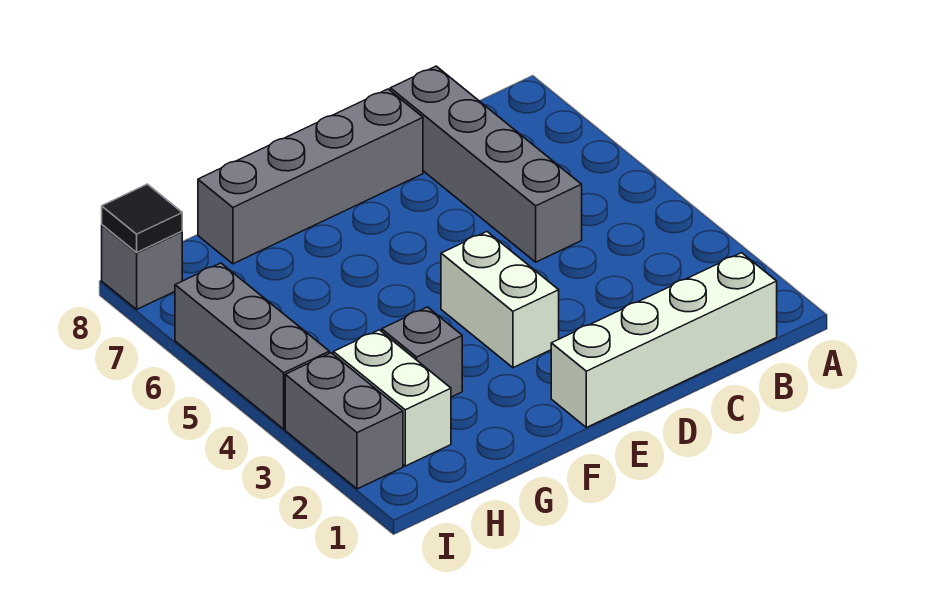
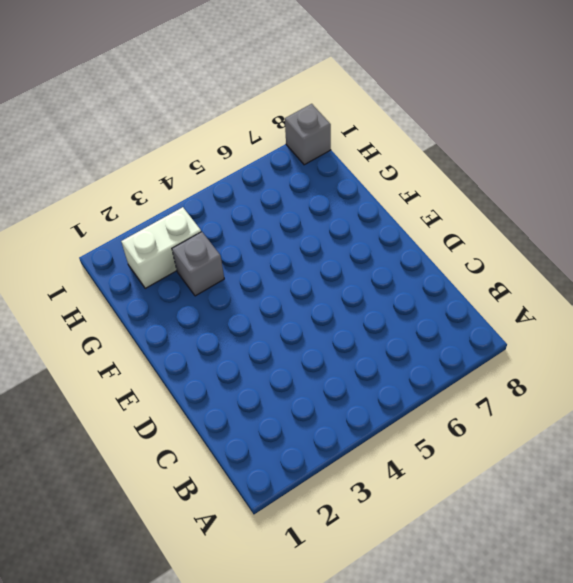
none -> white 1x4 brick [551,253,777,428]
none -> grey 1x4 brick [390,66,582,262]

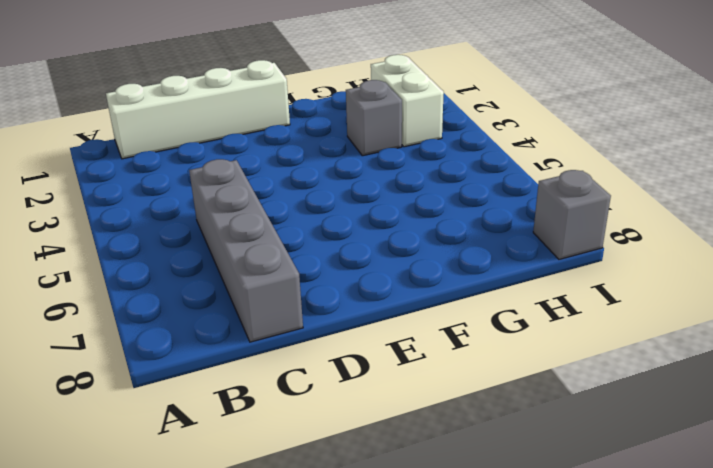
none -> grey 1x4 brick [198,89,423,264]
none -> white 1x2 brick [441,232,559,368]

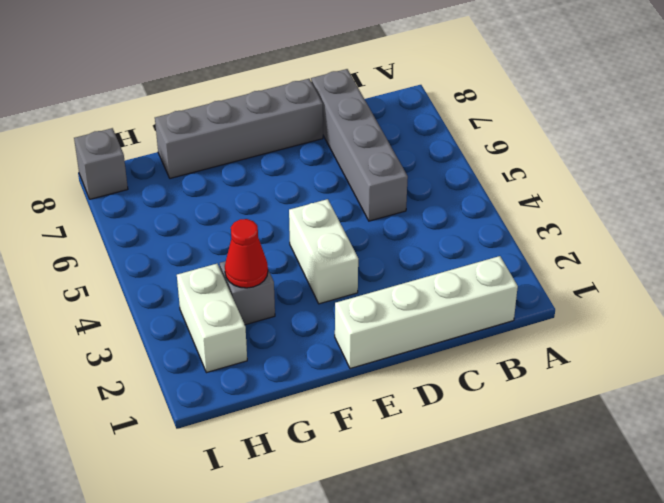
red 1x1 cone [225,219,268,288] -> none
none -> grey 1x2 brick [285,353,403,489]
none -> grey 1x3 brick [175,263,329,429]

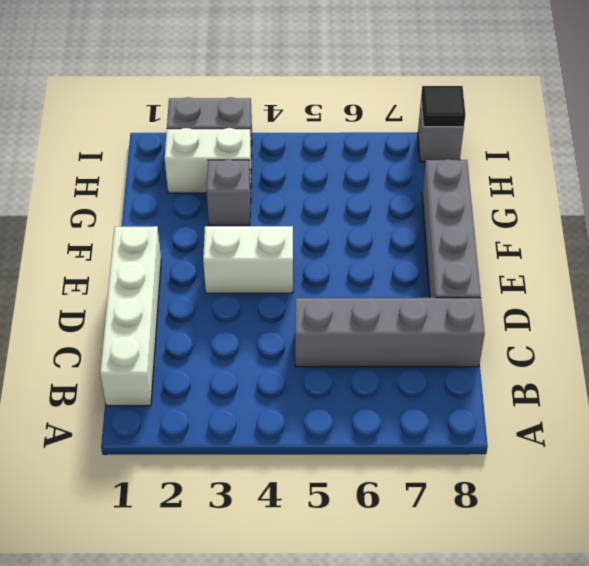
none -> grey 1x3 brick [175,263,329,429]

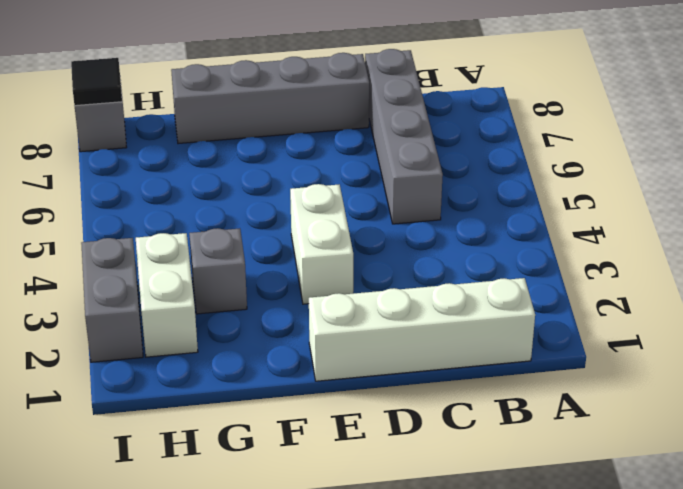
none -> grey 1x3 brick [175,263,329,429]

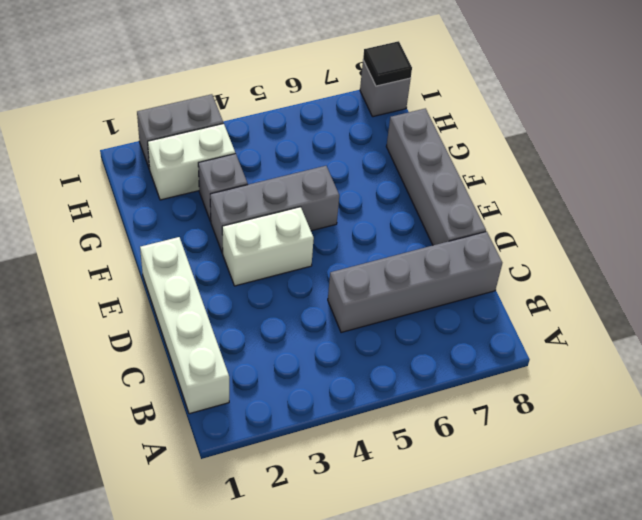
grey 1x3 brick [210,166,339,253] -> grey 1x3 brick moved to [175,263,329,429]

